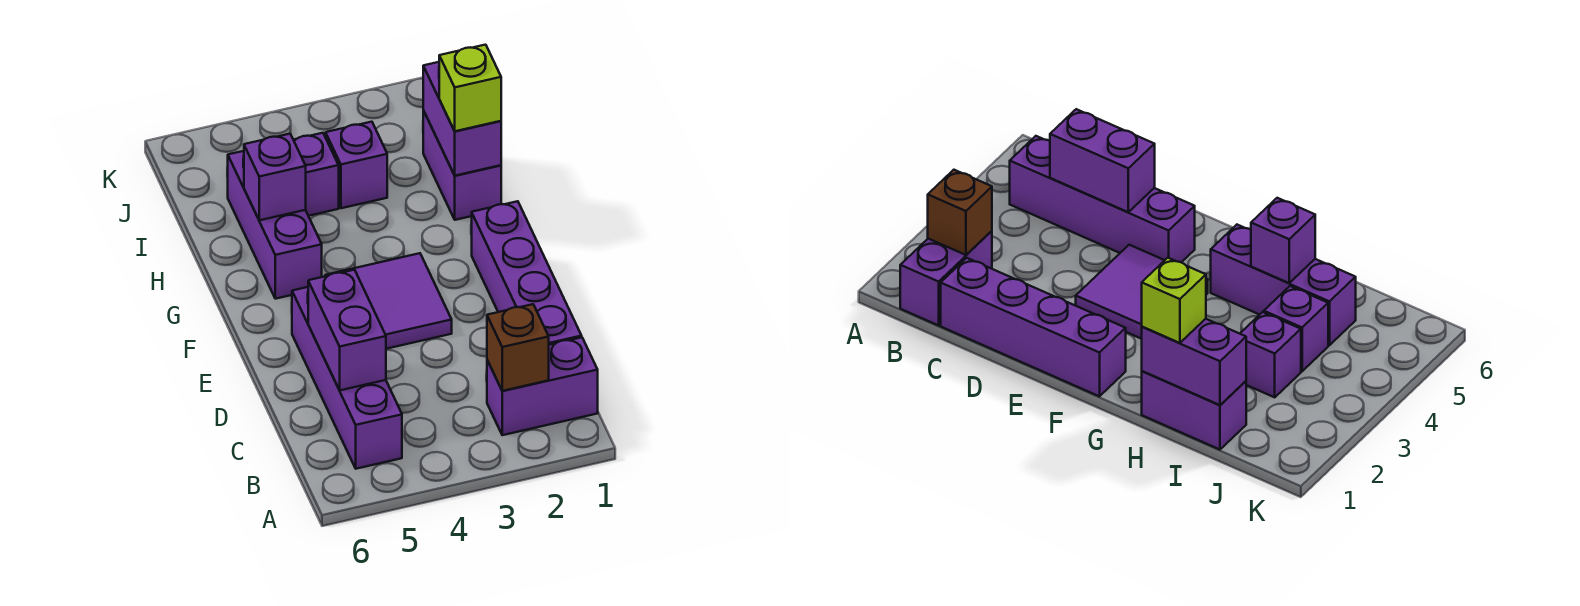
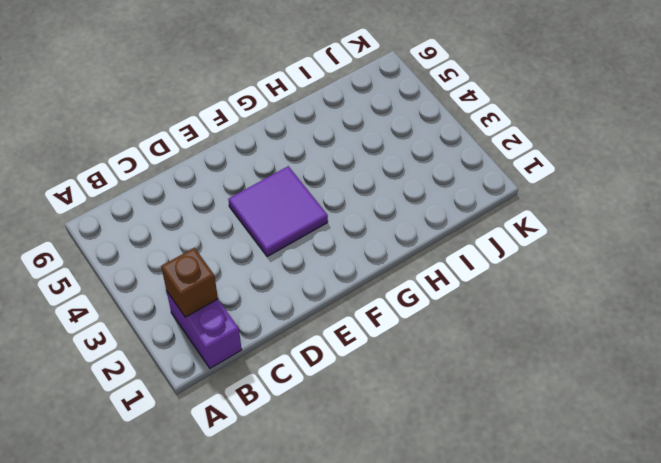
none -> purple 1x4 brick [292,287,402,469]
none -> purple 1x4 brick [472,201,582,345]
none -> purple 1x3 brick [227,151,322,299]

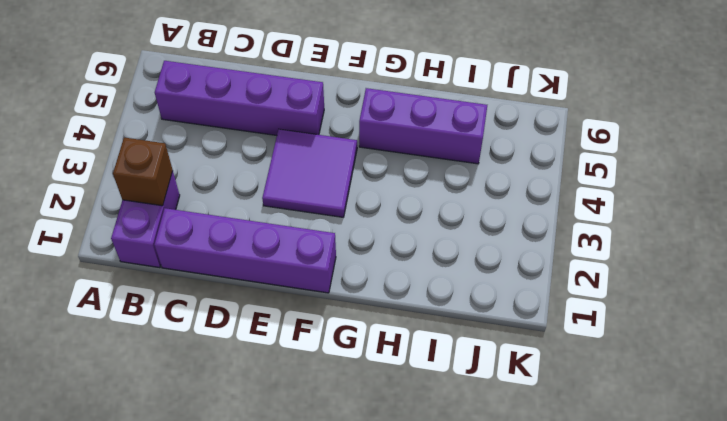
none -> purple 1x2 brick [423,111,501,220]
none -> purple 1x1 brick [326,122,387,208]
none -> purple 1x1 brick [294,133,339,216]

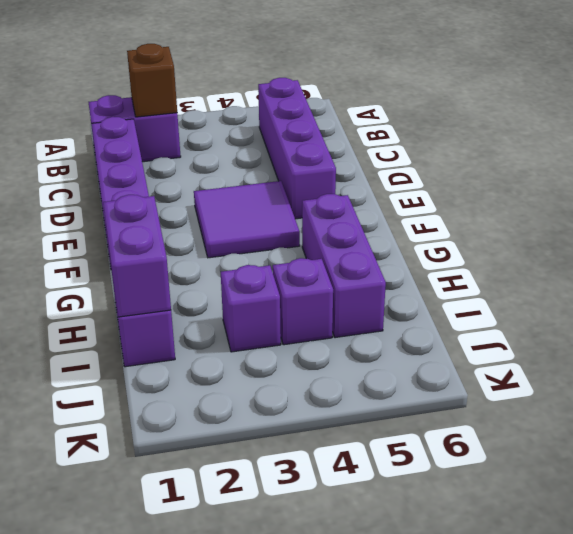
none -> purple 1x2 brick [308,270,386,390]
none -> purple 1x1 brick [244,134,306,220]
none -> lime 1x1 brick [439,45,501,131]

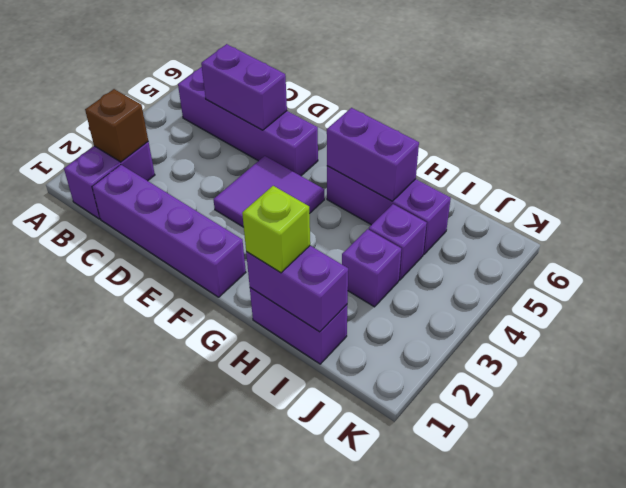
purple 1x2 brick [327,108,419,201] -> purple 1x1 brick [244,134,306,220]

